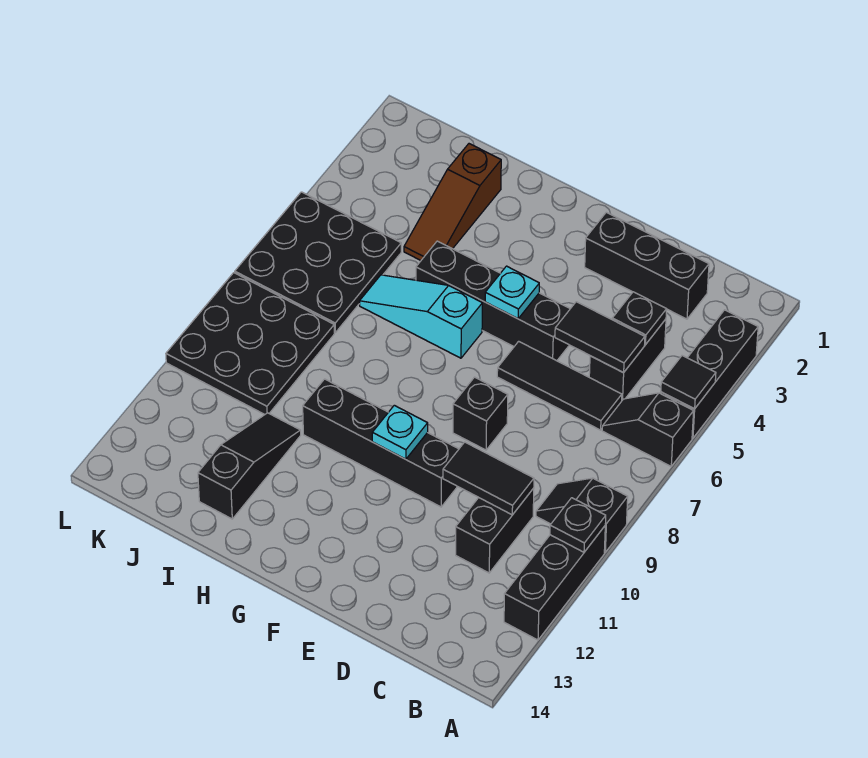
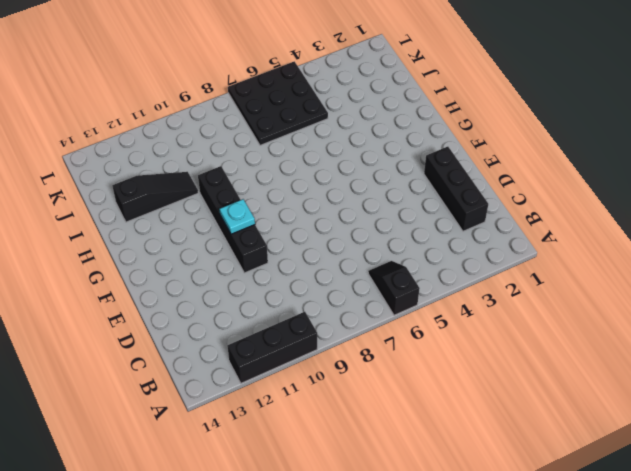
none -> black 1x3 brick [661,310,758,438]
none -> black 1x2 slope [536,478,628,552]
none -> black 1x2 brick [589,319,666,400]

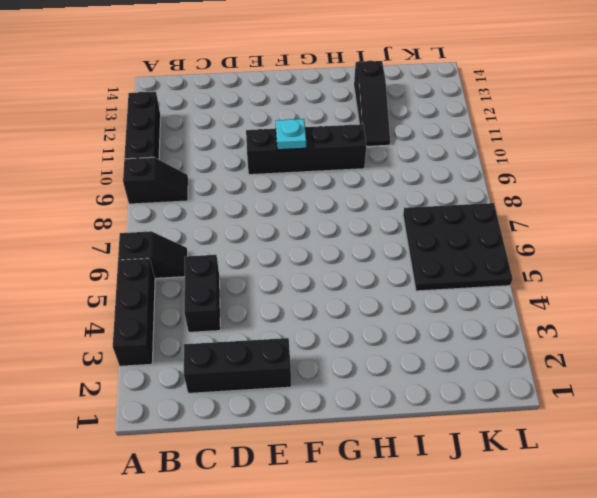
none -> black 1x3 tile [497,341,622,430]
none -> black 1x2 brick [456,488,534,573]
none -> black 1x4 brick [416,241,570,361]

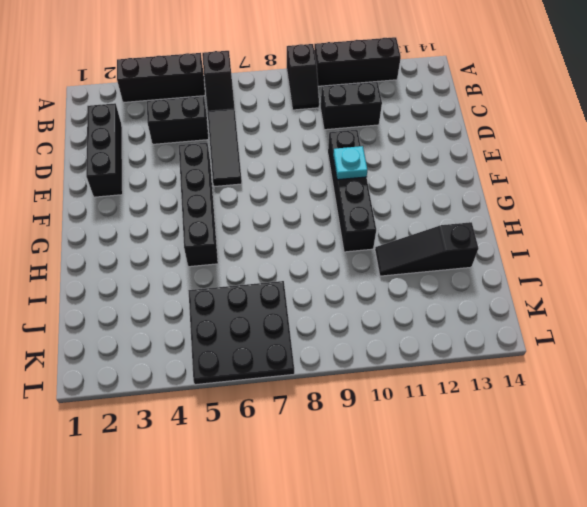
none -> black 1x1 brick [453,377,508,450]
none -> cyan 1x3 slope [360,275,482,358]
none -> brown 1x3 slope [404,144,501,260]

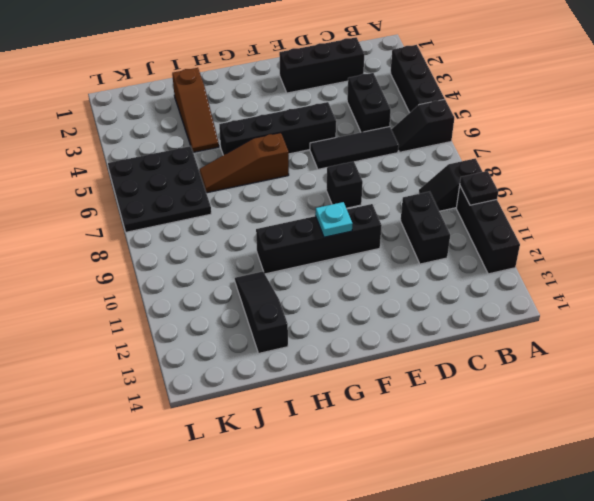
brown 1x3 slope [199,133,289,193] -> cyan 1x3 slope [360,275,482,358]
none -> black 3x3 plate [166,273,334,414]
none -> black 1x1 tile [661,356,716,409]
none -> black 1x1 plate [612,292,667,345]

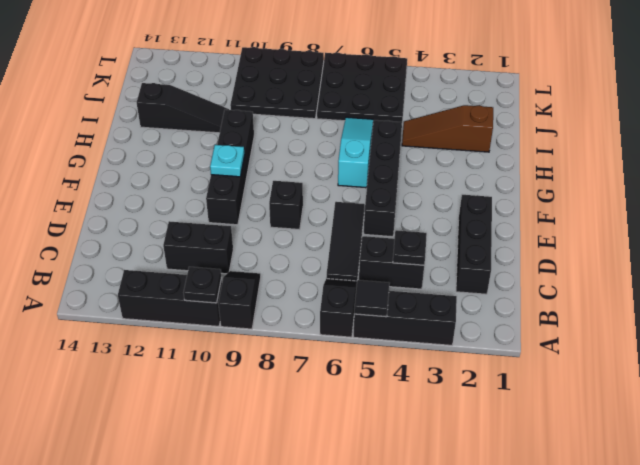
none -> black 1x2 tile [555,302,645,373]
none -> black 1x2 tile [443,442,534,515]
none -> cyan 1x1 plate [485,266,539,319]

